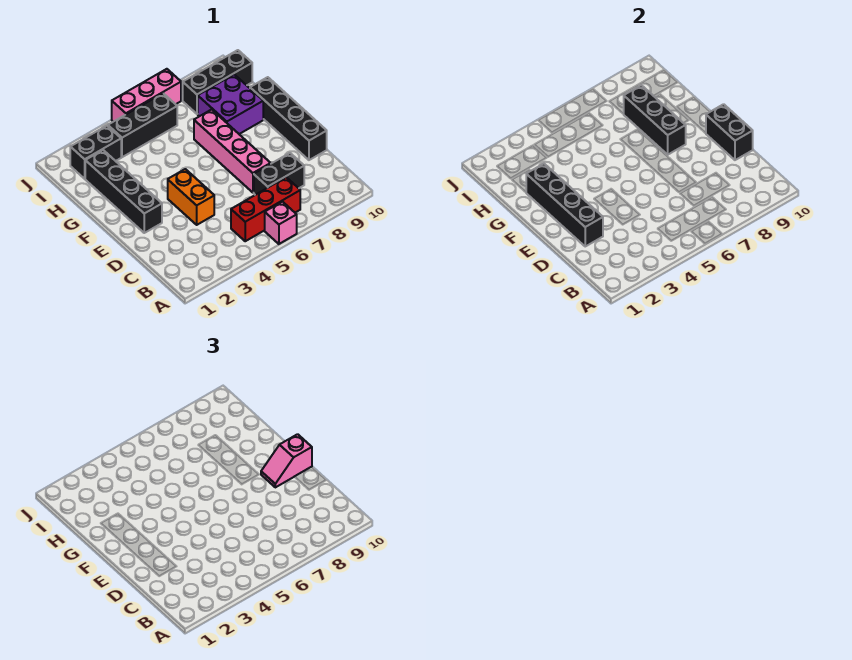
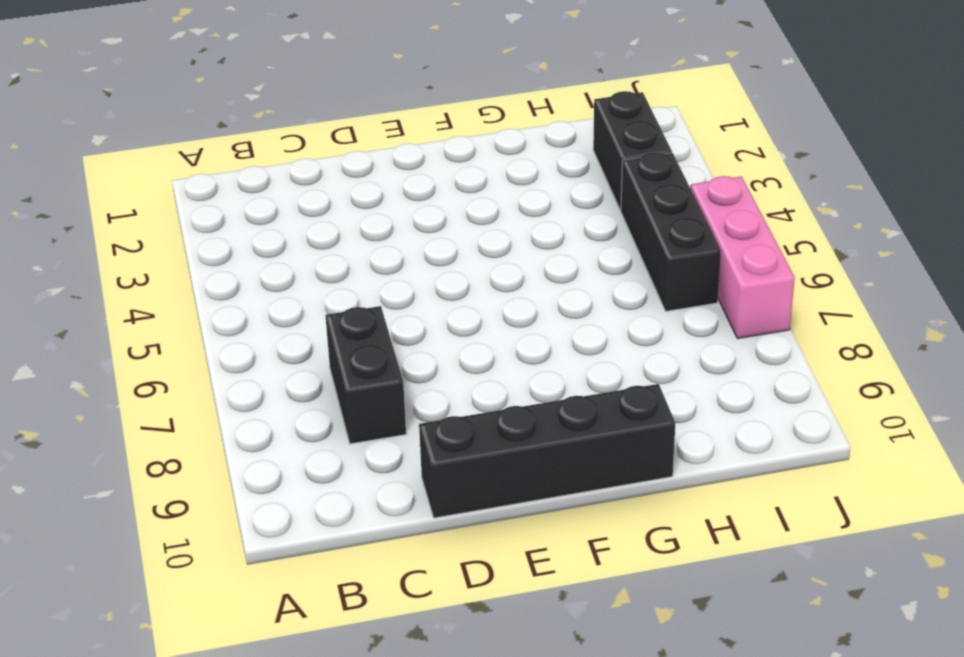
none -> pink 1x1 brick [265,202,297,244]
none -> red 1x3 brick [231,177,300,241]
none -> orange 1x2 brick [168,169,214,225]

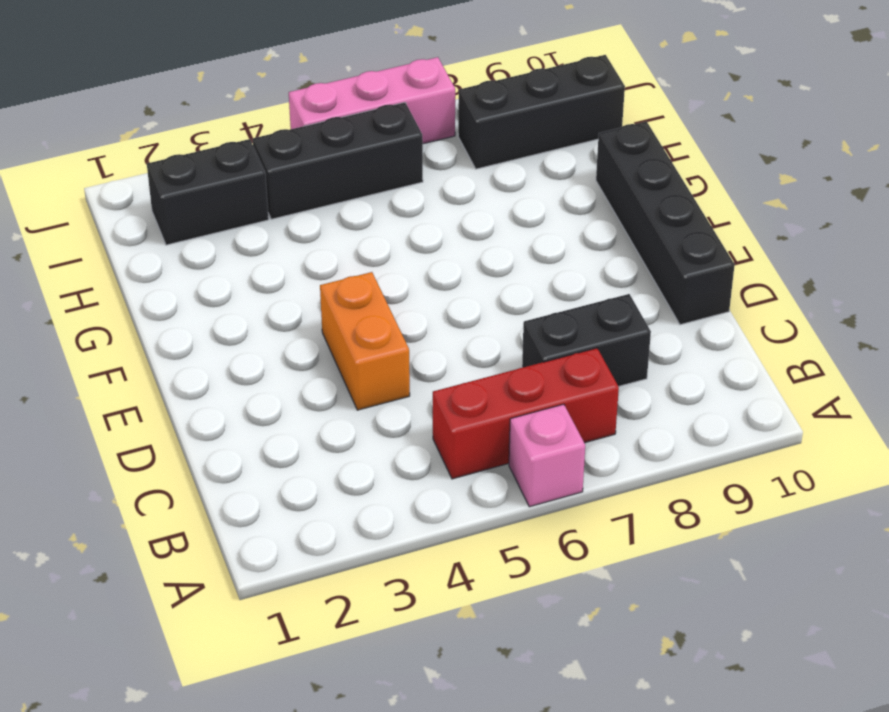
none -> pink 1x4 brick [194,109,271,193]
none -> black 1x4 brick [85,150,162,233]
none -> purple 2x2 brick [198,74,263,134]

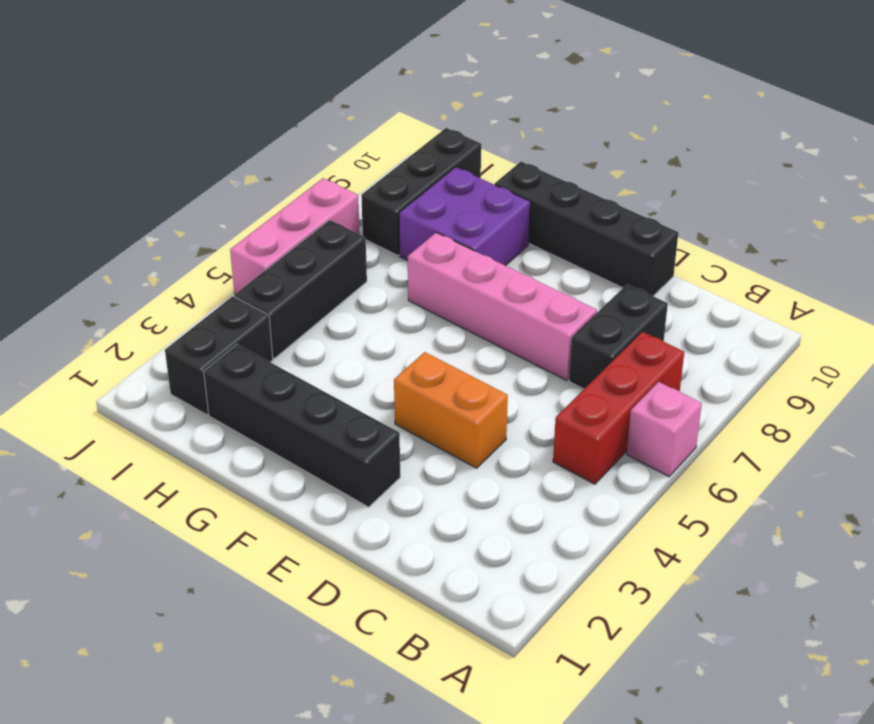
none -> black 1x4 brick [526,164,603,246]
none -> black 1x2 brick [706,104,753,160]
none -> black 1x3 brick [623,85,686,155]

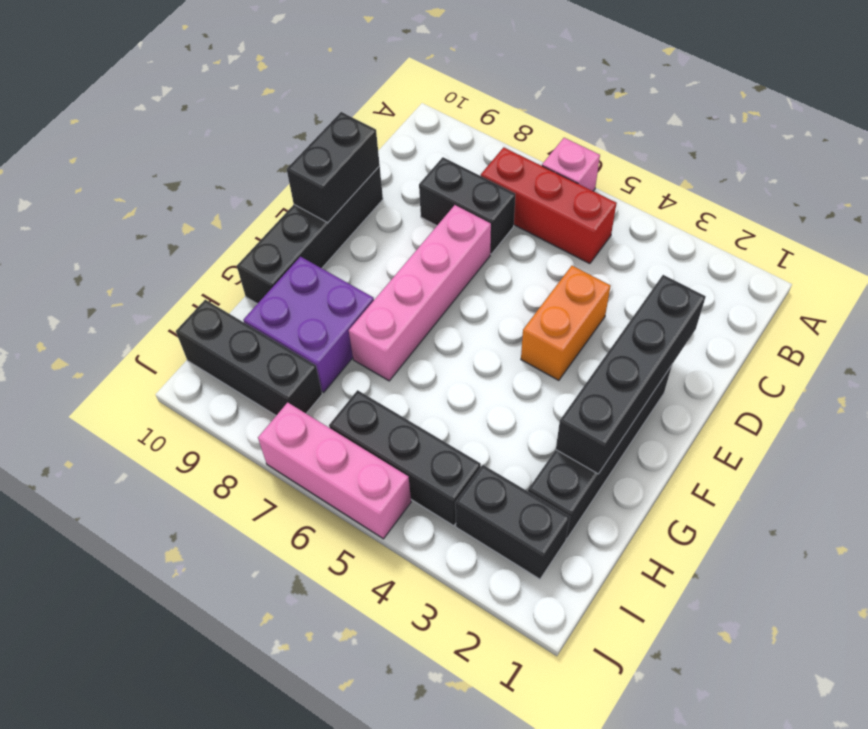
none -> black 1x3 brick [623,85,686,155]
none -> pink 1x2 slope [261,434,312,487]

